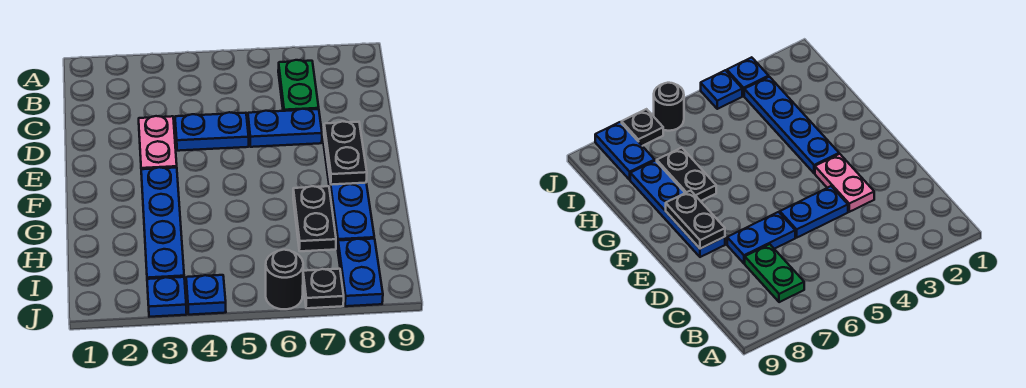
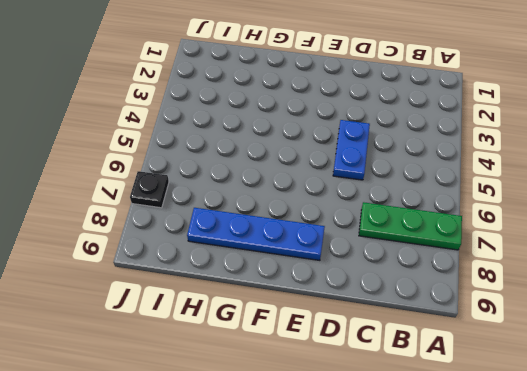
green 1x3 plate [359,202,462,250] -> green 1x2 plate [278,60,319,111]
none -> pink 1x2 plate [139,116,177,169]
none -> blue 1x2 plate [248,109,322,147]
none -> blue 1x4 plate [141,167,184,279]

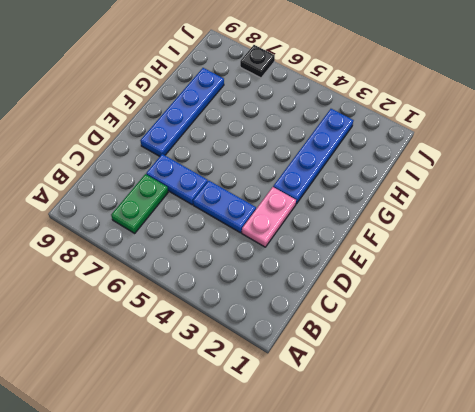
none -> black 1x2 plate [293,186,336,251]
none -> blue 1x2 plate [338,239,383,306]
none -> blue 1x1 plate [147,277,187,317]

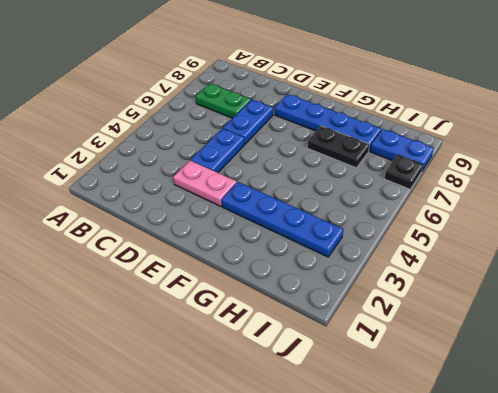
none -> blue 1x1 plate [147,277,187,317]
none -> blue 1x1 plate [186,275,226,315]
none -> black 1x1 round brick [266,250,303,309]

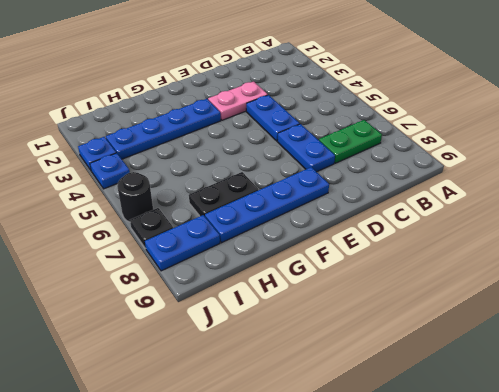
none -> black 1x2 plate [324,121,367,185]

